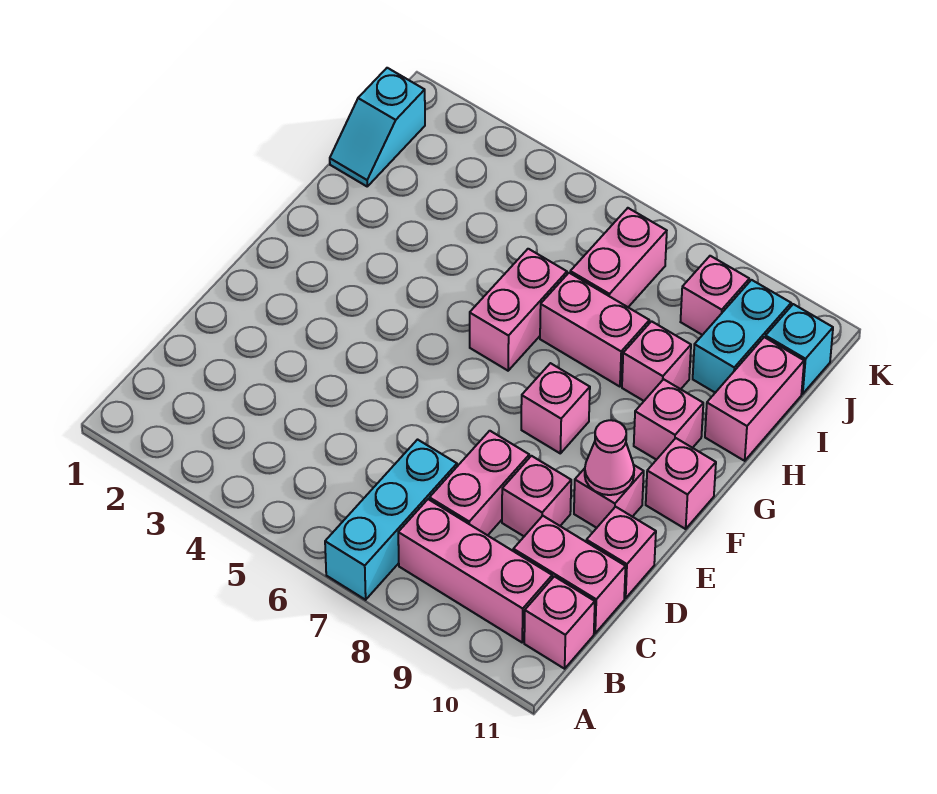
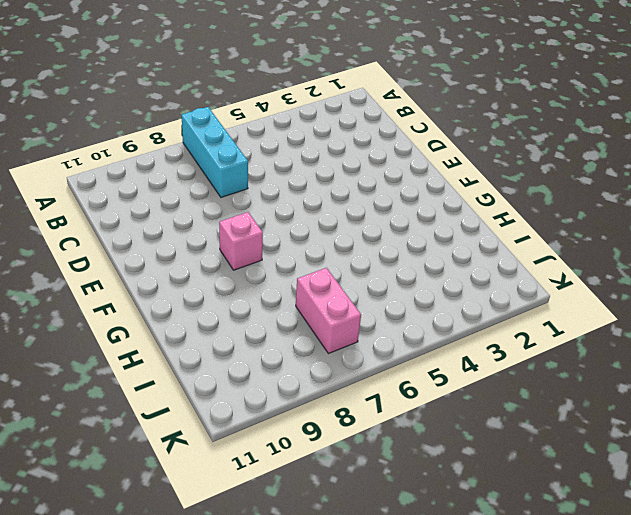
none -> pink 1x3 brick [398,499,552,642]
none -> pink 1x1 brick [524,577,595,669]
none -> pink 1x2 brick [430,431,529,535]

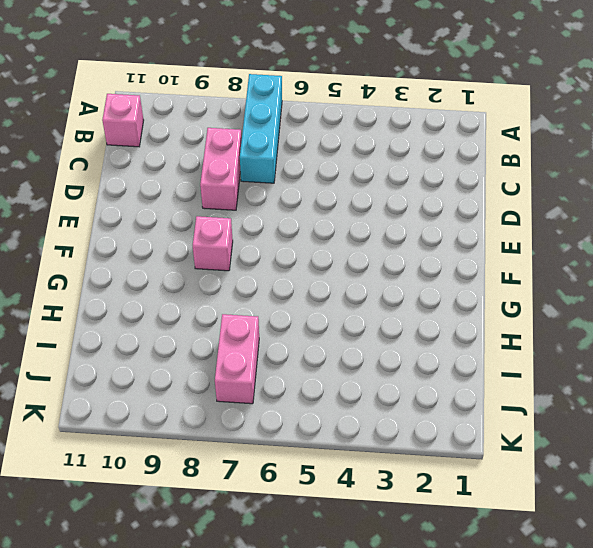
none -> pink 1x3 brick [398,499,552,642]
none -> pink 1x2 brick [513,516,626,633]
none -> pink 1x1 brick [502,456,571,536]

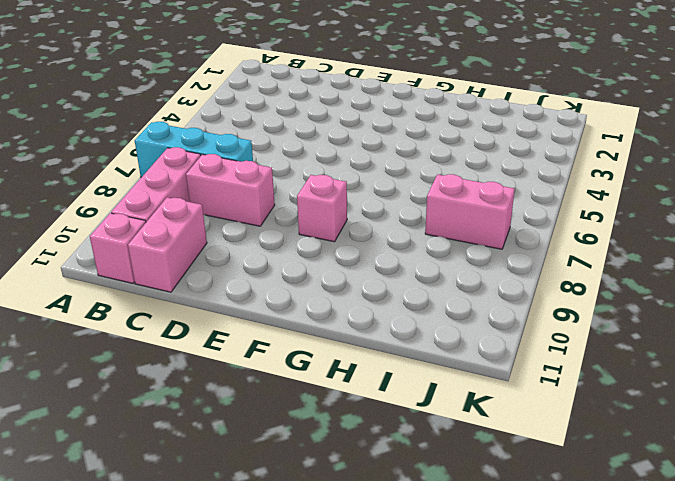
none -> pink 1x1 brick [502,456,571,536]
none -> pink 1x1 brick [586,507,656,598]
none -> pink 1x1 brick [574,465,644,528]

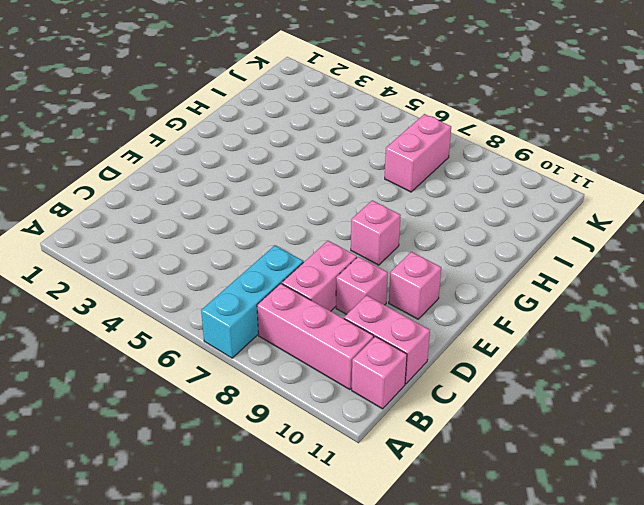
none -> pink 1x1 brick [586,507,656,598]
none -> pink 1x1 brick [646,438,716,529]
none -> pink 1x2 brick [470,249,567,371]

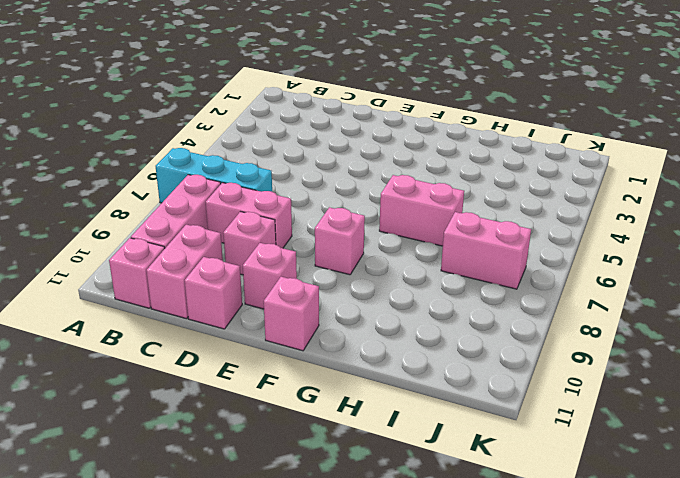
none -> pink 1x1 brick [634,379,703,460]
none -> pink 1x2 brick [540,273,649,387]
none -> pink 1x1 brick [622,321,691,401]

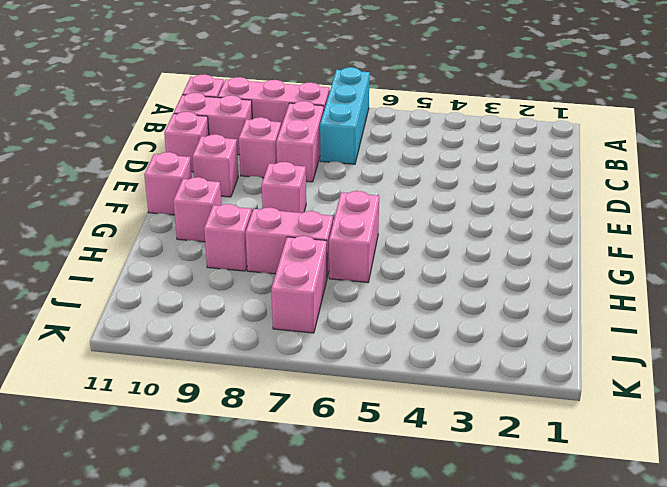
none -> pink 1x2 brick [705,337,804,461]
none -> cyan 1x2 slope [330,68,425,186]
none -> cyan 1x2 brick [693,280,791,393]

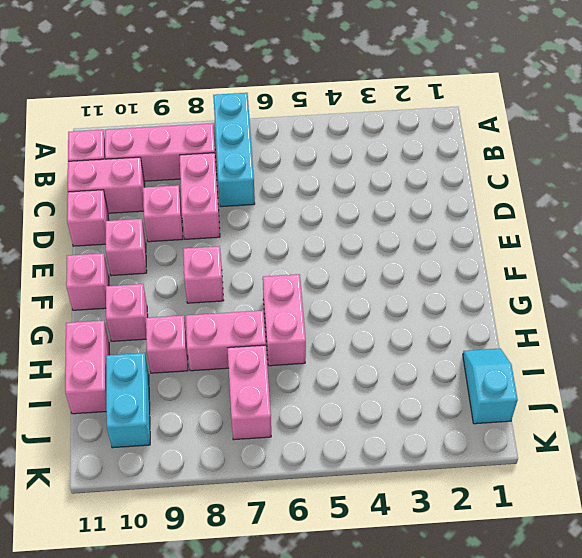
none -> pink 1x1 brick [681,256,749,335]
none -> cyan 1x1 brick [765,304,833,394]
none -> pink 1x1 cone [585,420,634,495]

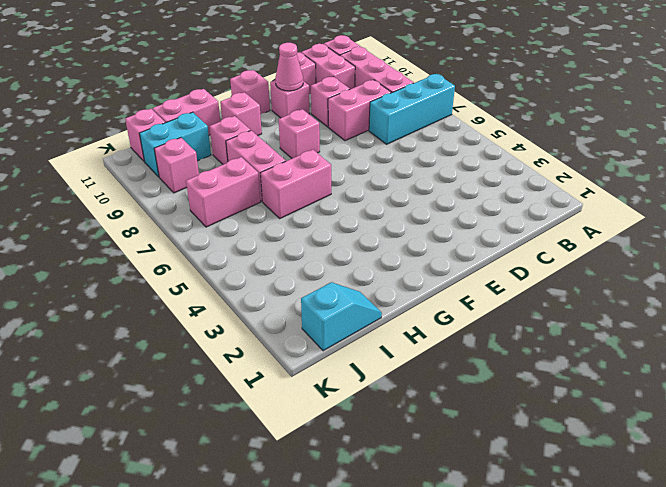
pink 1x1 brick [125,109,165,162] -> cyan 1x1 brick [765,304,833,394]

